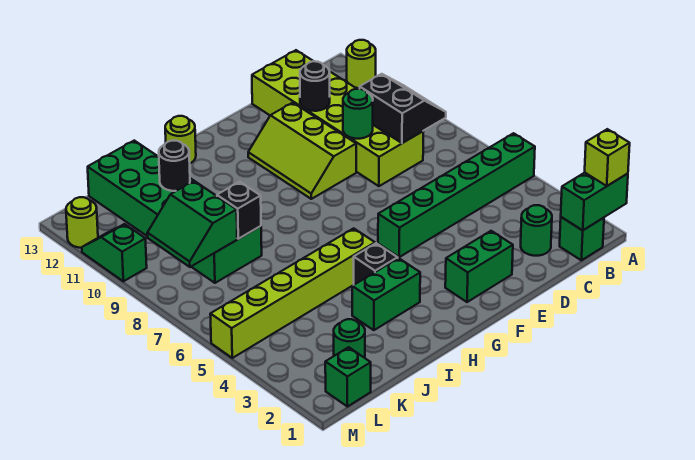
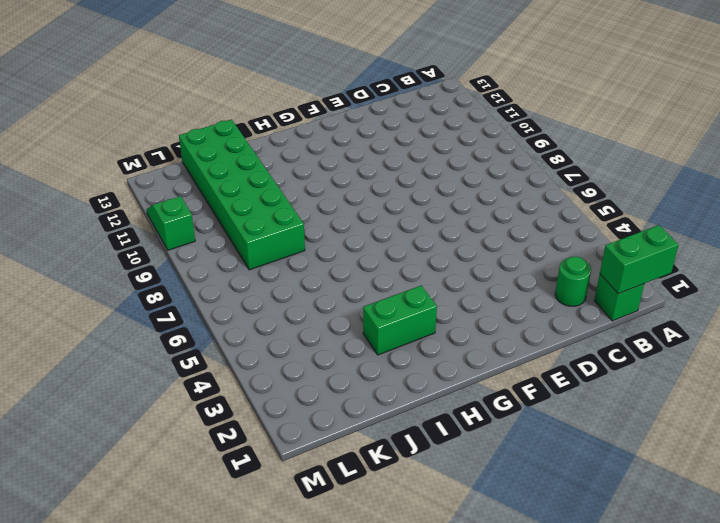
none -> green 1x6 brick [378,133,535,257]
none -> lime 1x1 round brick [347,40,376,88]
none -> lime 2x6 brick [252,50,424,186]

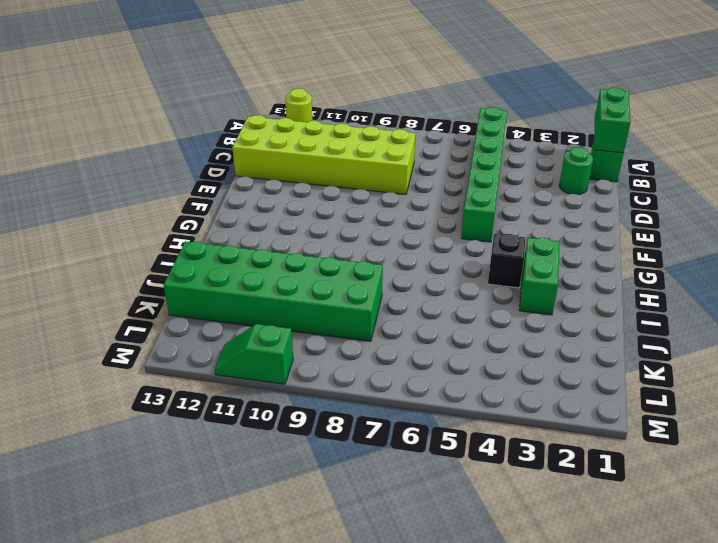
none -> green 1x2 brick [445,231,513,302]
none -> lime 2x3 slope [248,103,356,199]
none -> lime 1x6 brick [210,228,375,358]

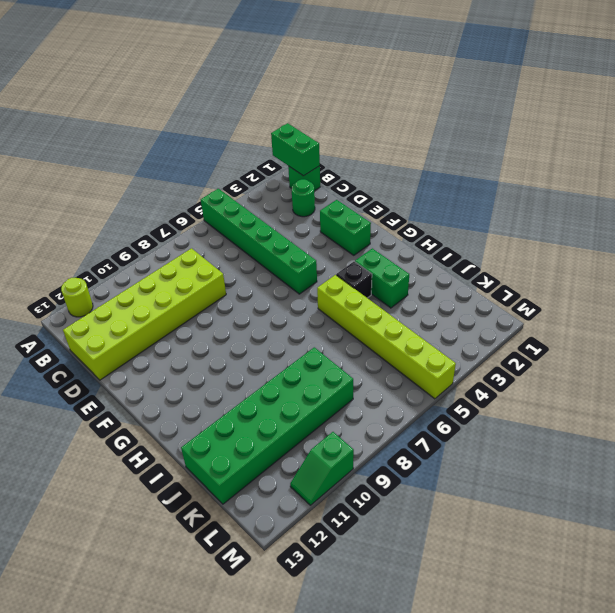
none -> lime 2x3 slope [248,103,356,199]
none -> lime 1x1 round brick [165,116,196,163]
none -> green 1x1 round brick [334,319,365,358]

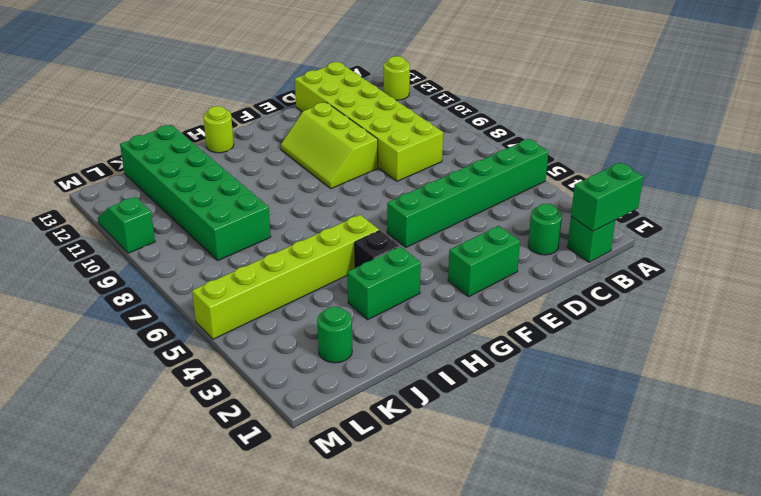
none -> green 1x1 brick [325,347,371,407]
none -> lime 1x1 round brick [66,197,98,248]
none -> black 2x2 slope [360,74,446,143]

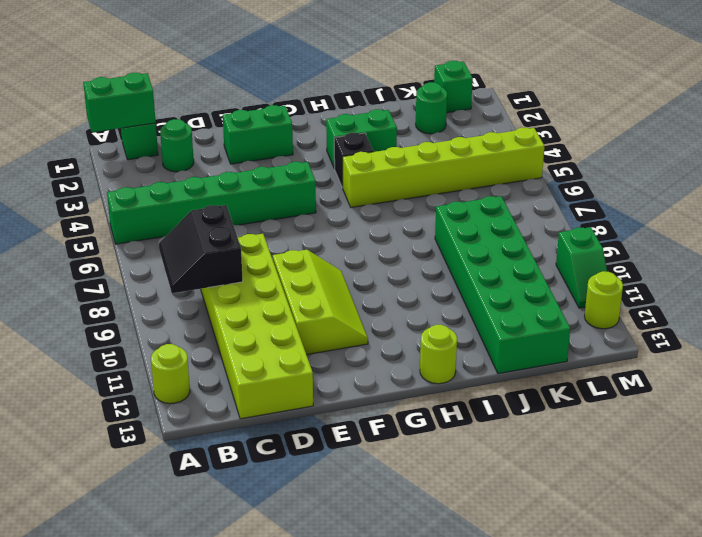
none -> green 1x1 round brick [343,89,373,139]
none -> black 1x1 round brick [300,61,330,111]
none -> black 1x1 brick [217,182,261,239]

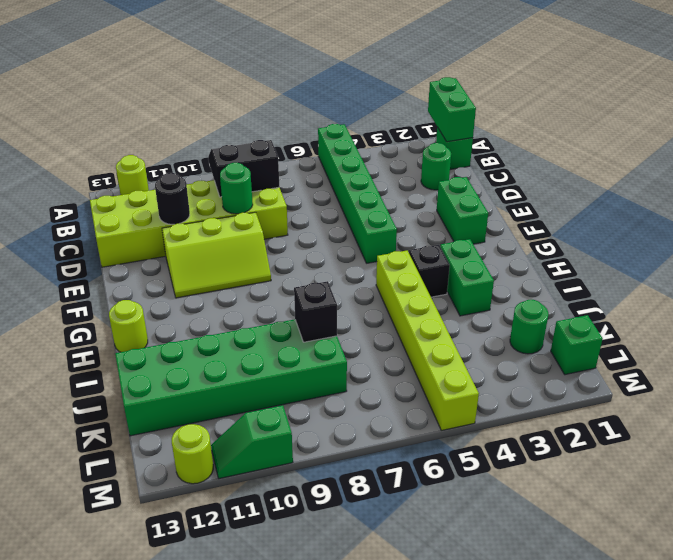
none -> black 1x1 round brick [159,141,190,191]
none -> green 2x2 slope [147,181,237,267]
none -> lime 1x1 brick [585,129,630,186]

